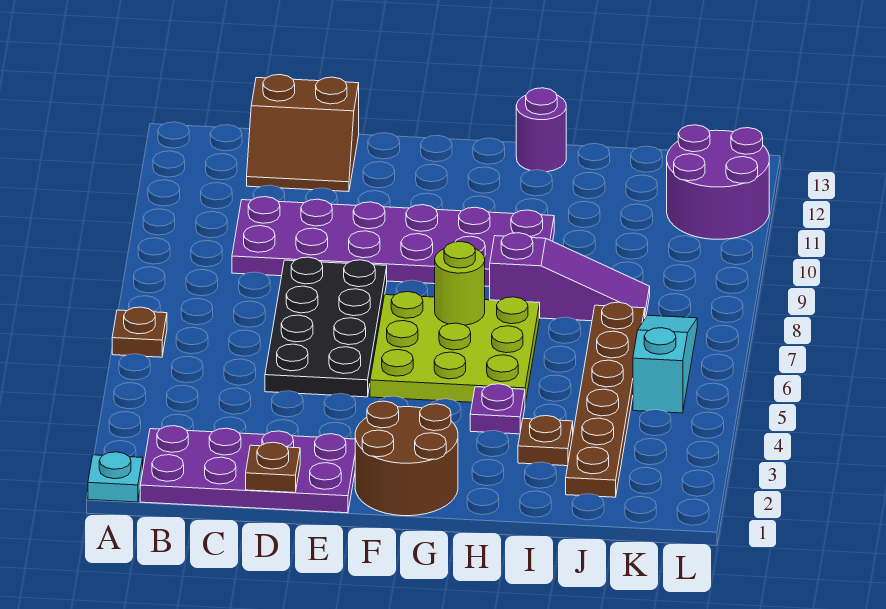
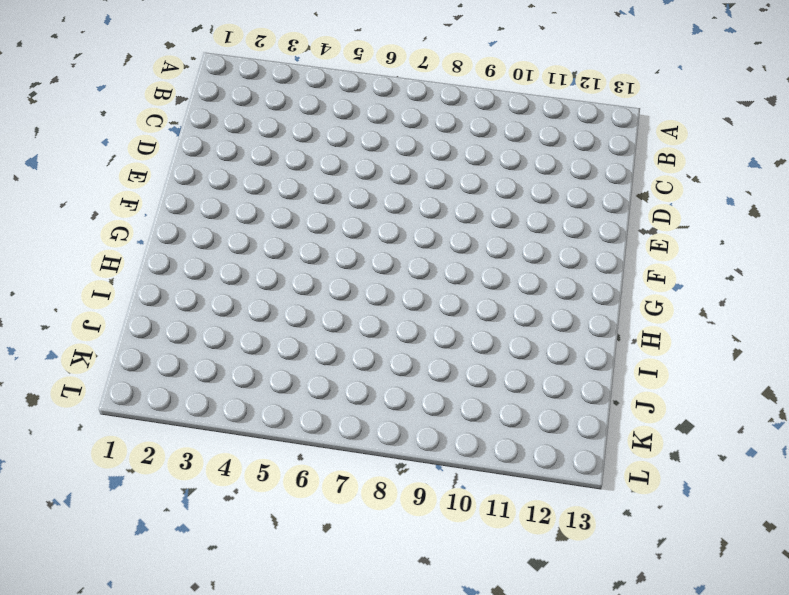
none -> cyan 1x1 plate [88,452,143,502]
none -> brown 1x1 plate [112,307,167,357]
none -> purple 2x4 plate [140,426,355,513]

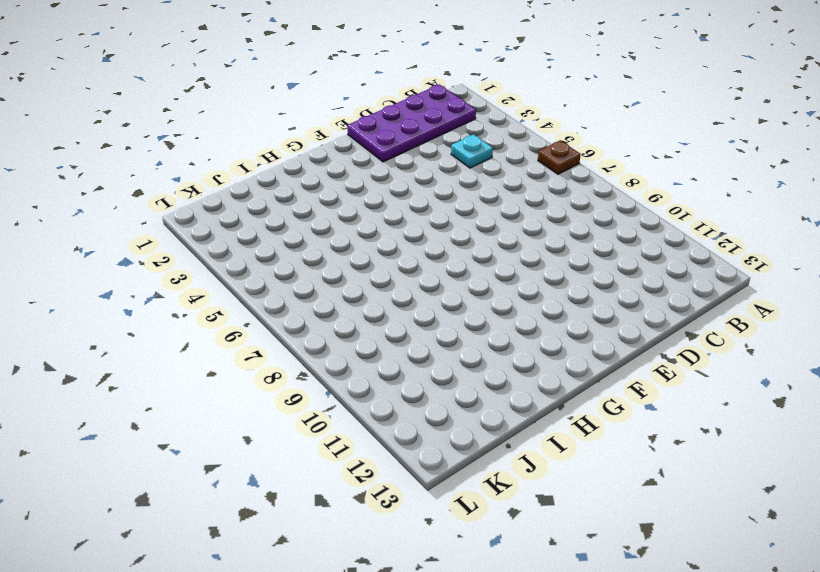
cyan 1x1 plate [451,134,493,168] -> cyan 1x1 plate moved to [88,452,143,502]
none -> purple 2x6 plate [232,197,554,286]
none -> brown 2x2 slope [247,75,359,192]
none -> black 2x4 plate [265,257,387,397]

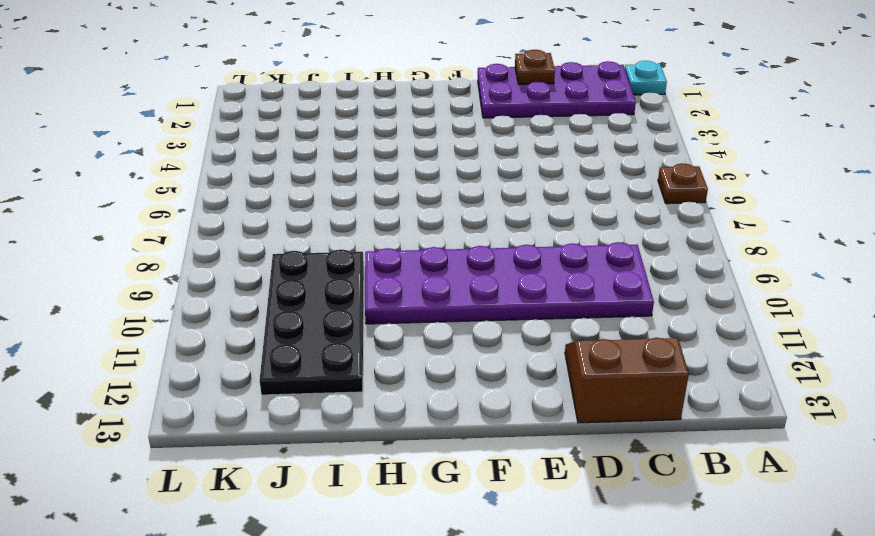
black 2x4 plate [260,249,364,395] -> black 2x4 plate moved to [265,257,387,397]
none -> brown 2x2 round brick [355,401,458,516]
none -> lime 3x3 plate [370,292,540,403]
none -> purple 1x1 plate [470,384,525,434]

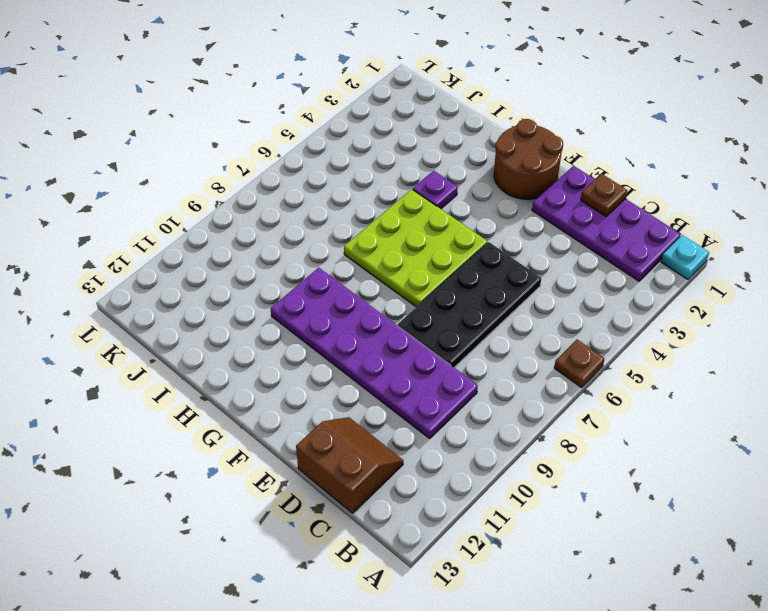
none -> purple 1x3 slope [490,233,650,321]
none -> purple 1x1 round brick [516,88,566,172]
none -> brown 1x1 plate [518,416,573,466]

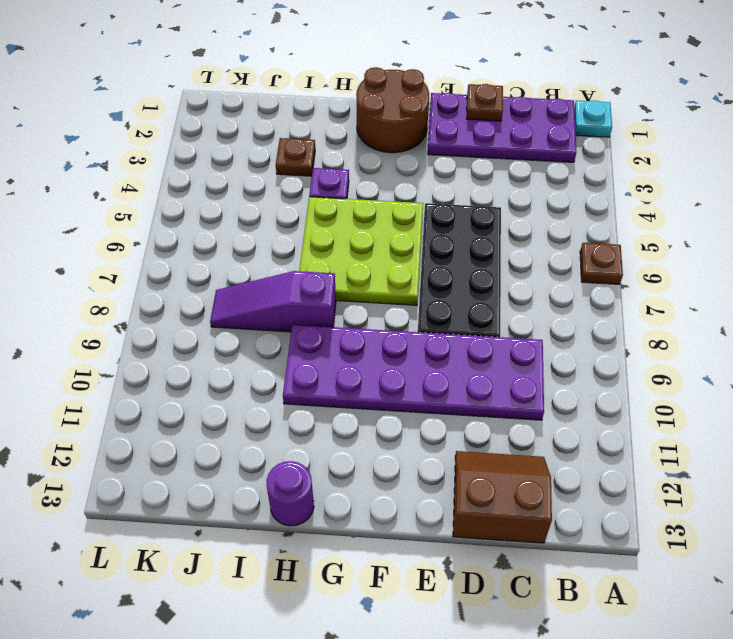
none -> brown 1x6 plate [566,302,645,497]
none -> cyan 1x3 slope [633,315,697,413]
none -> purple 2x2 round brick [667,125,769,239]

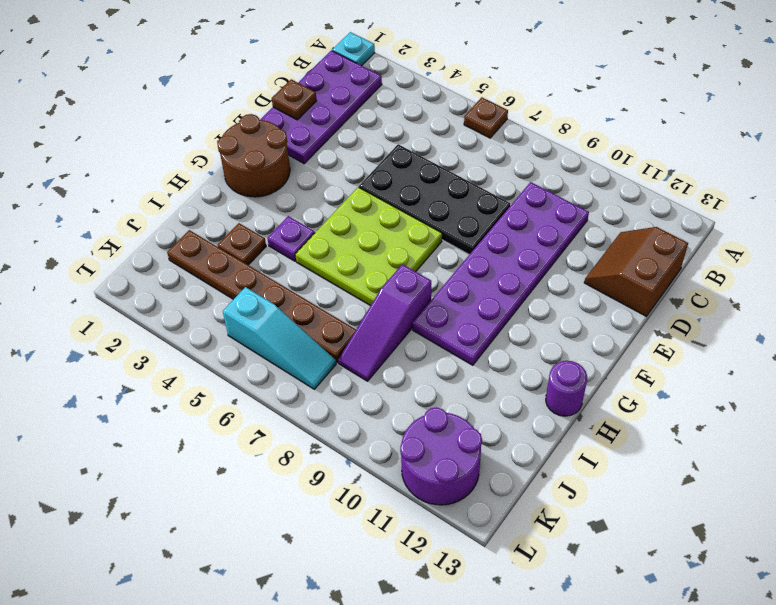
none -> lime 1x1 round brick [435,242,485,325]

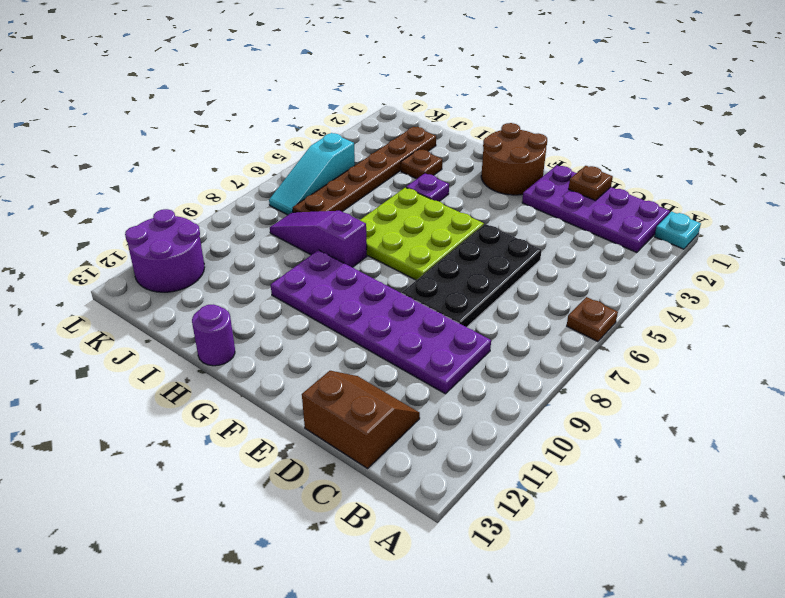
none -> lime 1x1 round brick [435,242,485,325]

